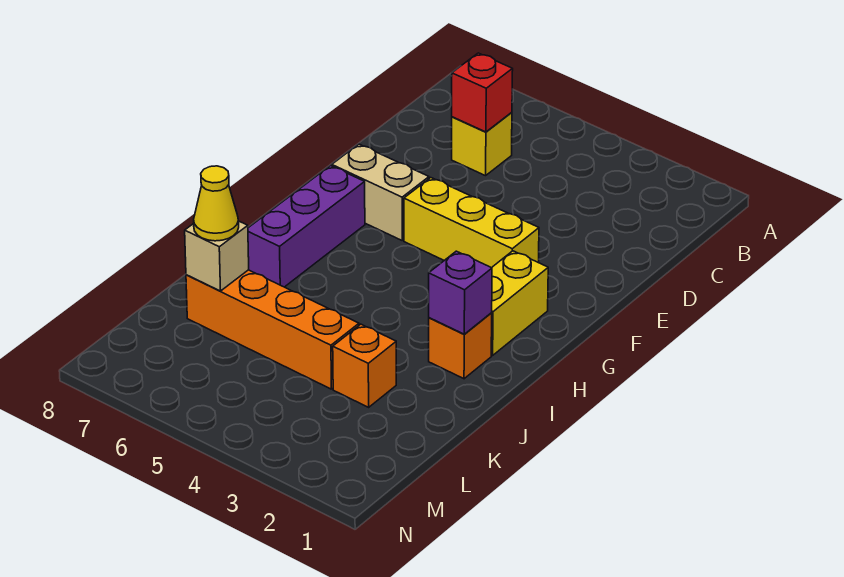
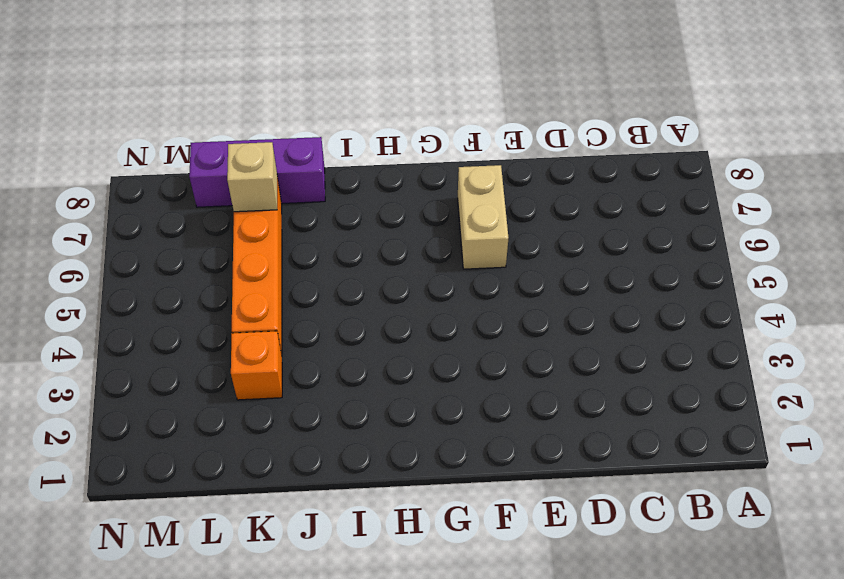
purple 1x3 brick [189,137,325,207] -> purple 1x3 brick moved to [248,166,365,287]
none -> yellow 1x1 brick [452,112,512,176]
none -> yellow 1x3 brick [404,178,539,268]
none -> yellow 1x2 brick [491,251,548,355]

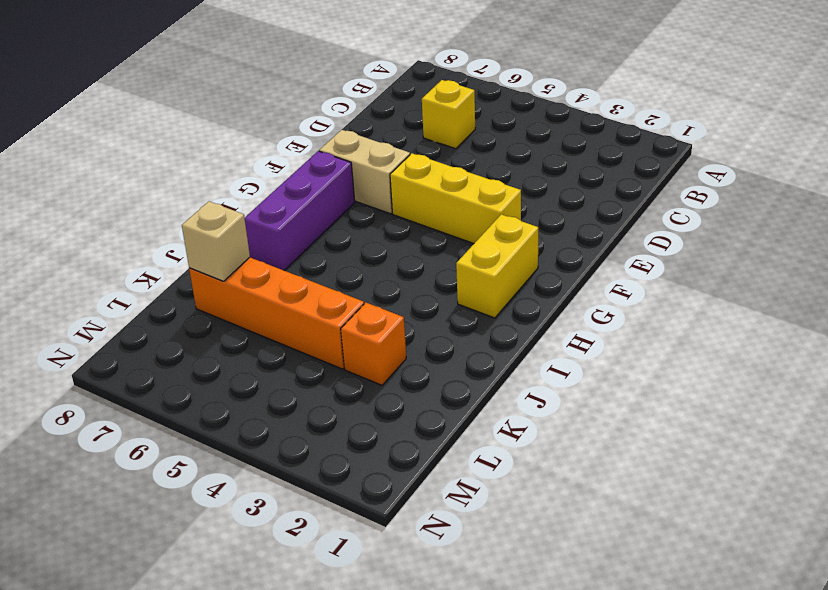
none -> orange 1x1 brick [429,313,492,379]
none -> red 1x1 brick [452,53,513,132]
none -> purple 1x1 brick [429,251,492,334]

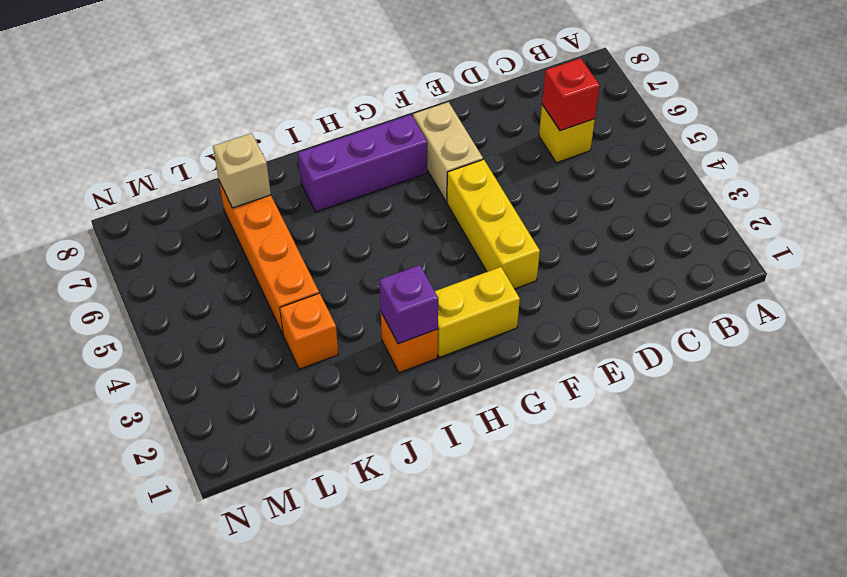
none -> yellow 1x1 cone [194,166,239,241]

